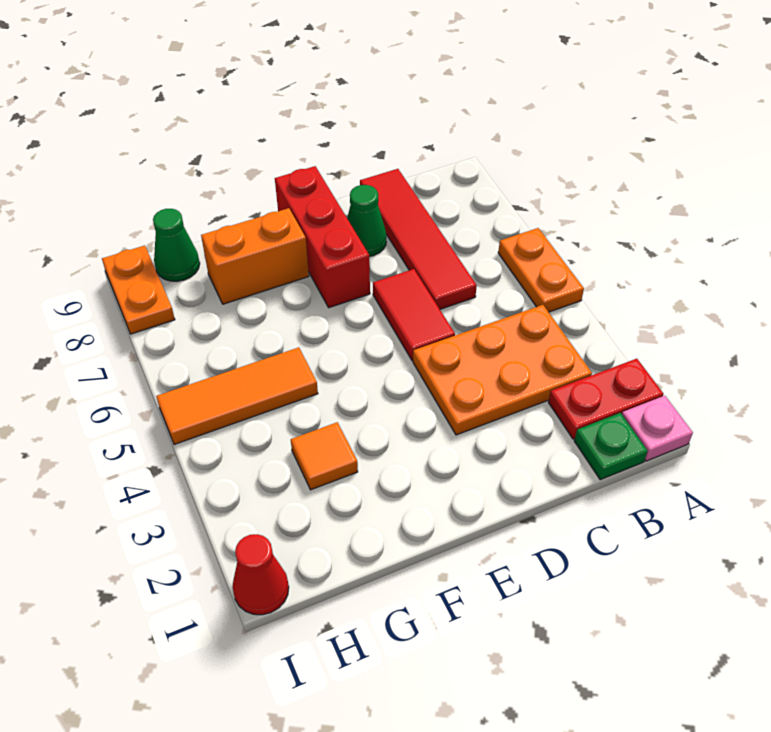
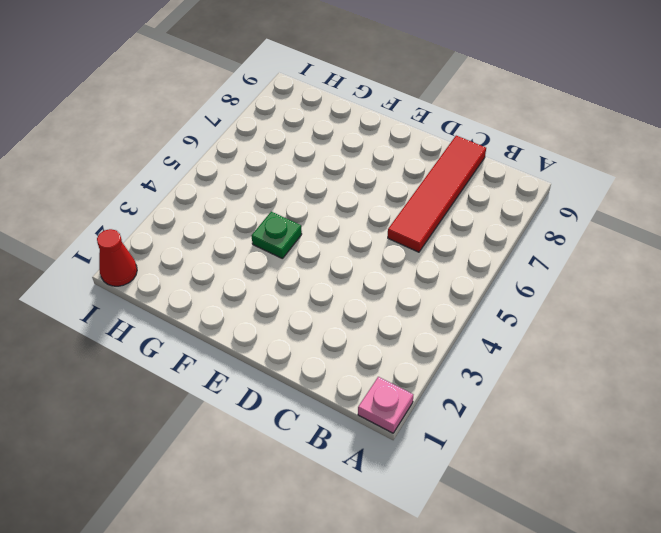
green 1x1 plate [252,212,302,259] -> green 1x1 plate moved to [574,413,648,480]
none -> red 1x2 plate [548,359,663,439]
none -> orange 1x2 plate [498,228,584,312]
none -> orange 2x3 plate [413,305,592,435]

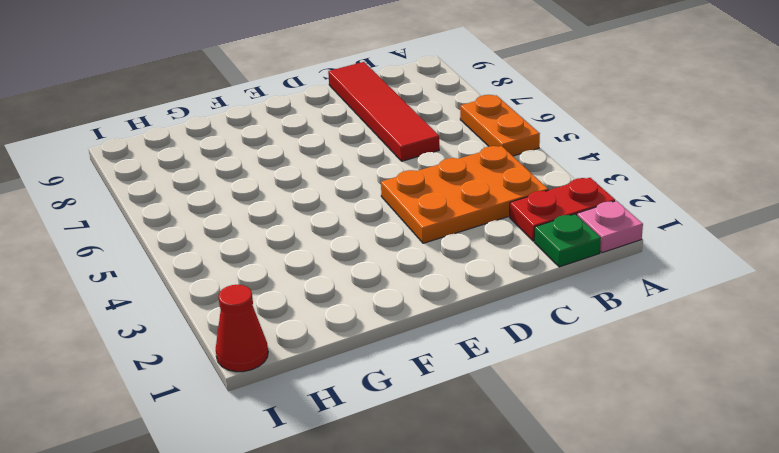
none -> red 1x2 tile [373,269,455,360]
none -> green 1x1 cone [347,185,386,256]
none -> red 1x3 brick [275,166,370,308]

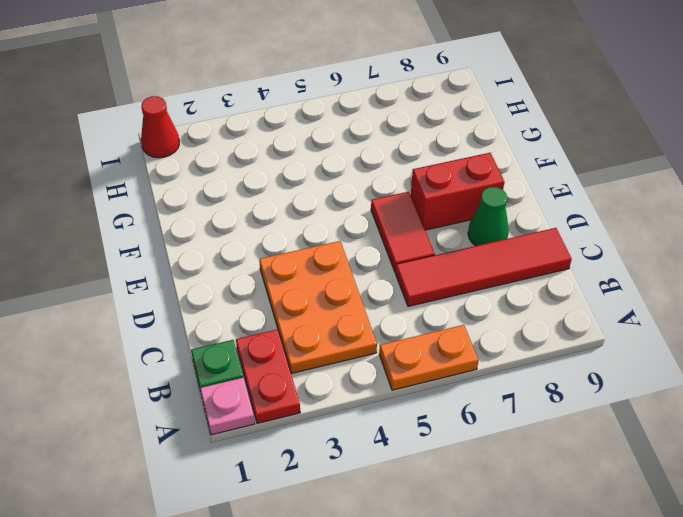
red 1x2 tile [371,192,435,272] -> red 1x2 tile turned to [373,269,455,360]
red 1x2 brick [411,153,504,230] -> red 1x3 brick [275,166,370,308]
none -> orange 1x2 brick [201,208,309,304]
none -> orange 1x1 tile [291,422,358,490]
none -> orange 1x3 tile [156,347,318,445]

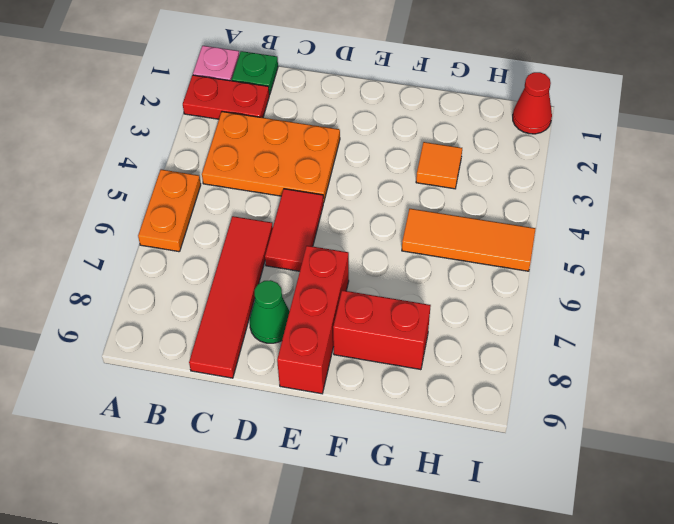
red 1x2 brick [333,290,431,370] -> orange 1x2 brick [201,208,309,304]
none -> green 1x1 cone [153,209,200,281]
none -> orange 1x2 plate [102,246,175,334]

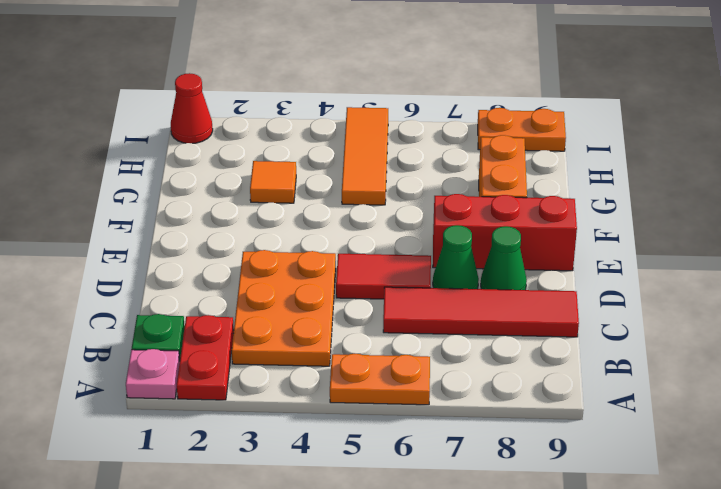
green 1x1 cone [433,225,479,289] -> green 1x1 cone moved to [153,209,200,281]

